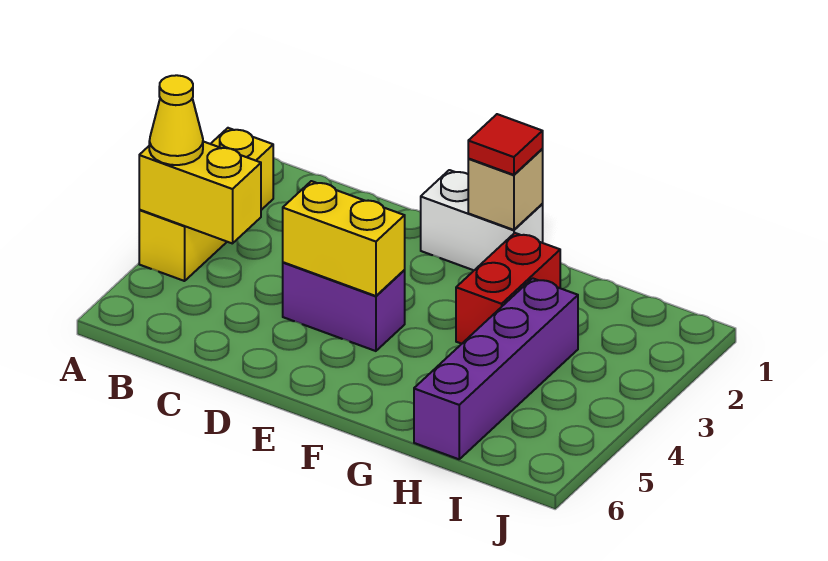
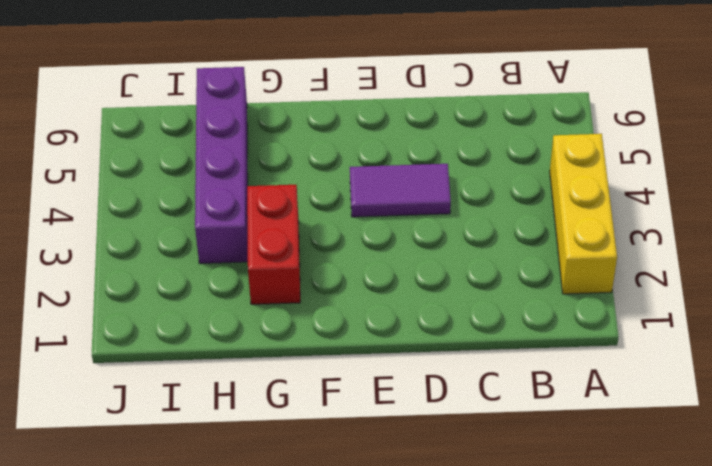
purple 1x2 tile [350,164,451,217] -> purple 1x2 brick [283,262,405,351]
none -> white 1x2 brick [421,170,543,270]
none -> yellow 1x2 brick [139,141,261,244]

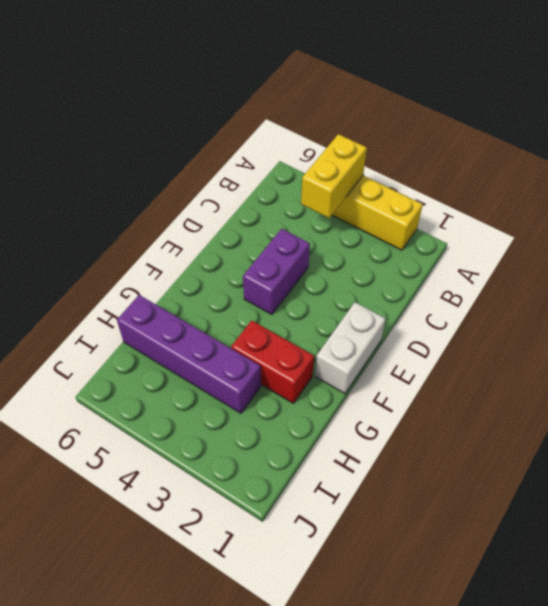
none -> yellow 1x2 brick [283,181,405,296]
none -> tan 1x1 brick [468,149,543,230]

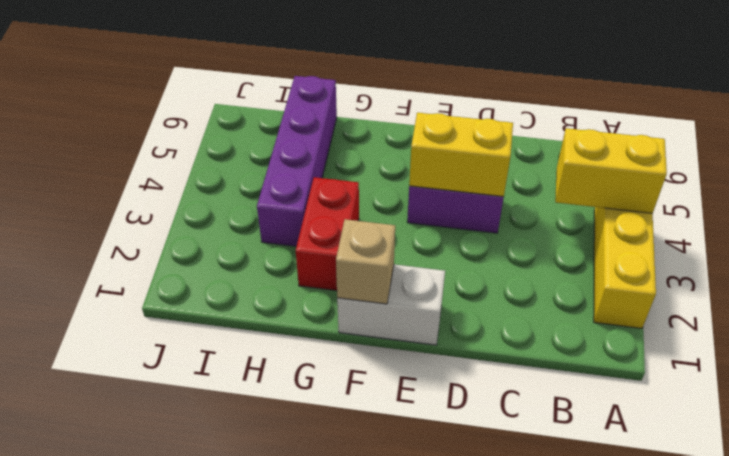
none -> yellow 1x1 cone [149,75,203,165]
none -> red 1x1 tile [468,114,543,175]

